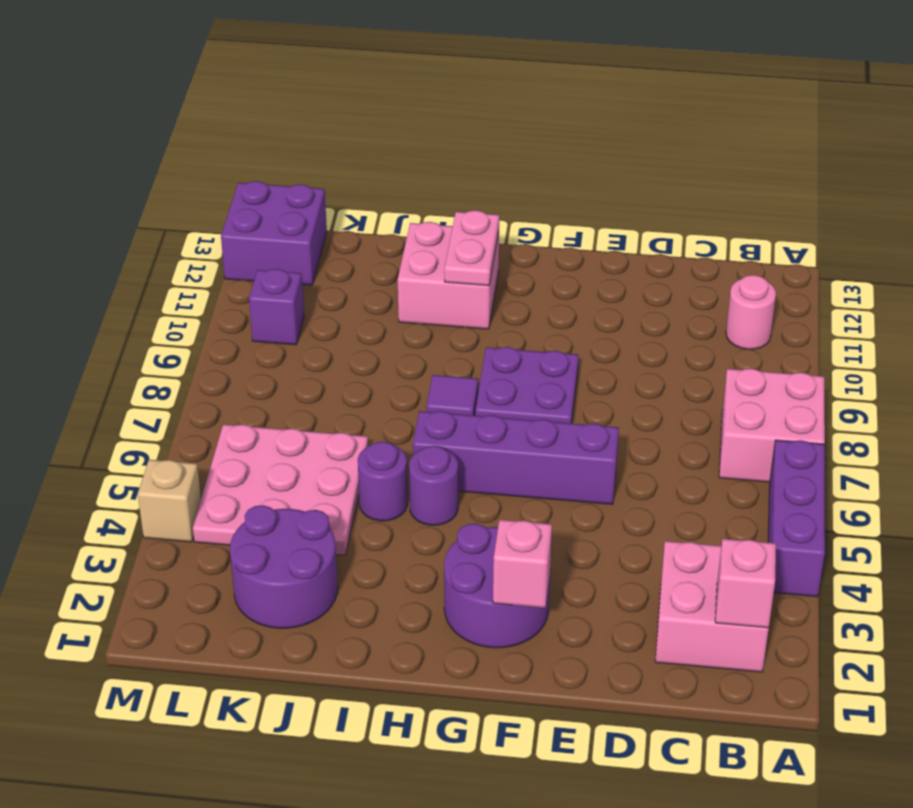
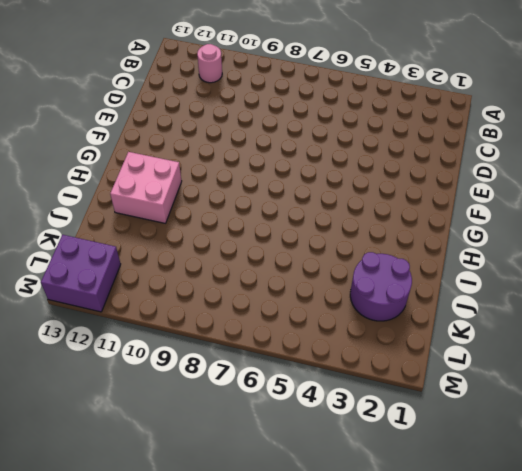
none -> purple 1x3 brick [768,440,825,597]
none -> pink 2x2 brick [719,368,825,482]
none -> pink 2x2 brick [655,541,769,672]

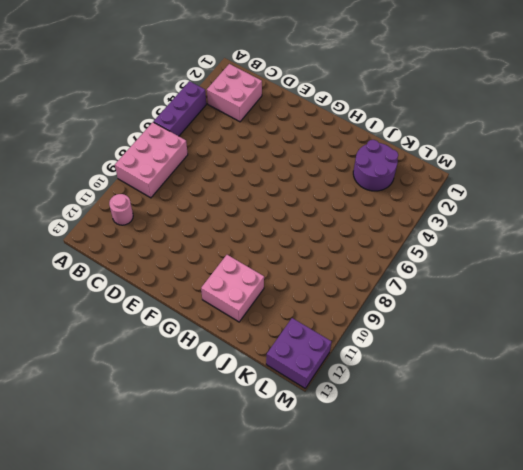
pink 2x3 brick [115,122,188,198] -> pink 2x2 brick [719,368,825,482]
none -> purple 1x4 brick [413,411,619,504]
none -> purple 2x2 round brick [444,524,550,648]
none -> purple 2x2 plate [475,347,579,423]

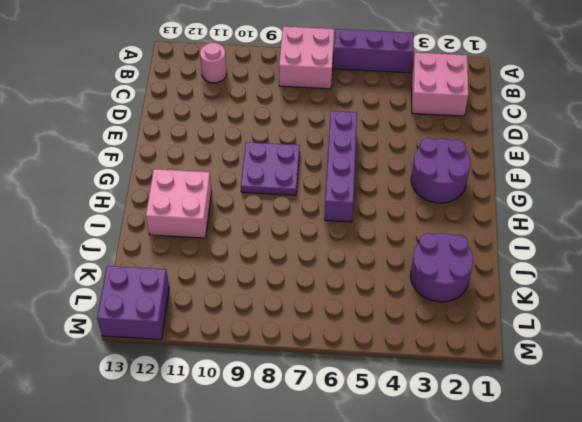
none -> purple 1x1 round brick [409,446,458,525]
none -> purple 1x1 tile [426,375,478,416]
none -> purple 1x1 round brick [358,442,408,521]

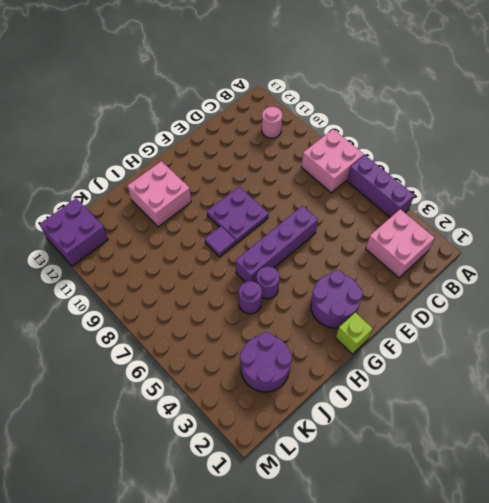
lime 1x1 brick [336,312,373,354] -> none
none -> pink 3x3 plate [193,424,368,555]
none -> purple 1x1 brick [249,269,304,345]
none -> tan 1x1 brick [138,460,201,542]

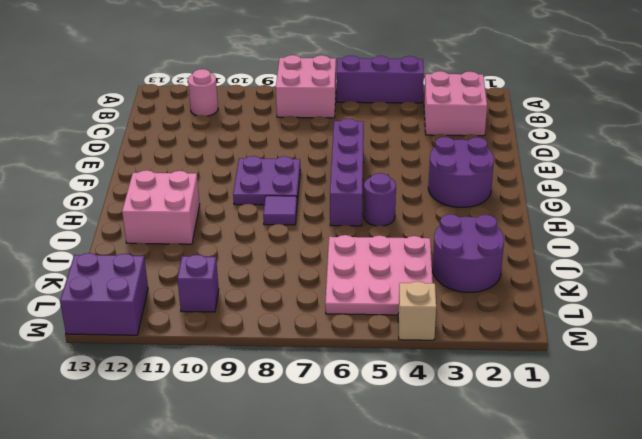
none -> purple 1x1 round brick [358,442,408,521]
none -> pink 1x1 brick [715,539,776,628]
none -> pink 1x1 brick [493,520,552,608]

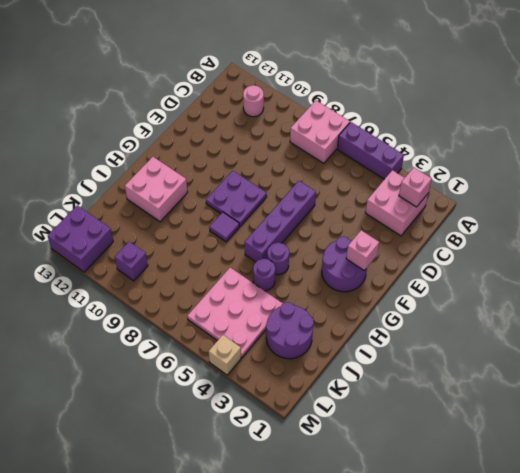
none -> pink 1x2 plate [444,210,499,286]

